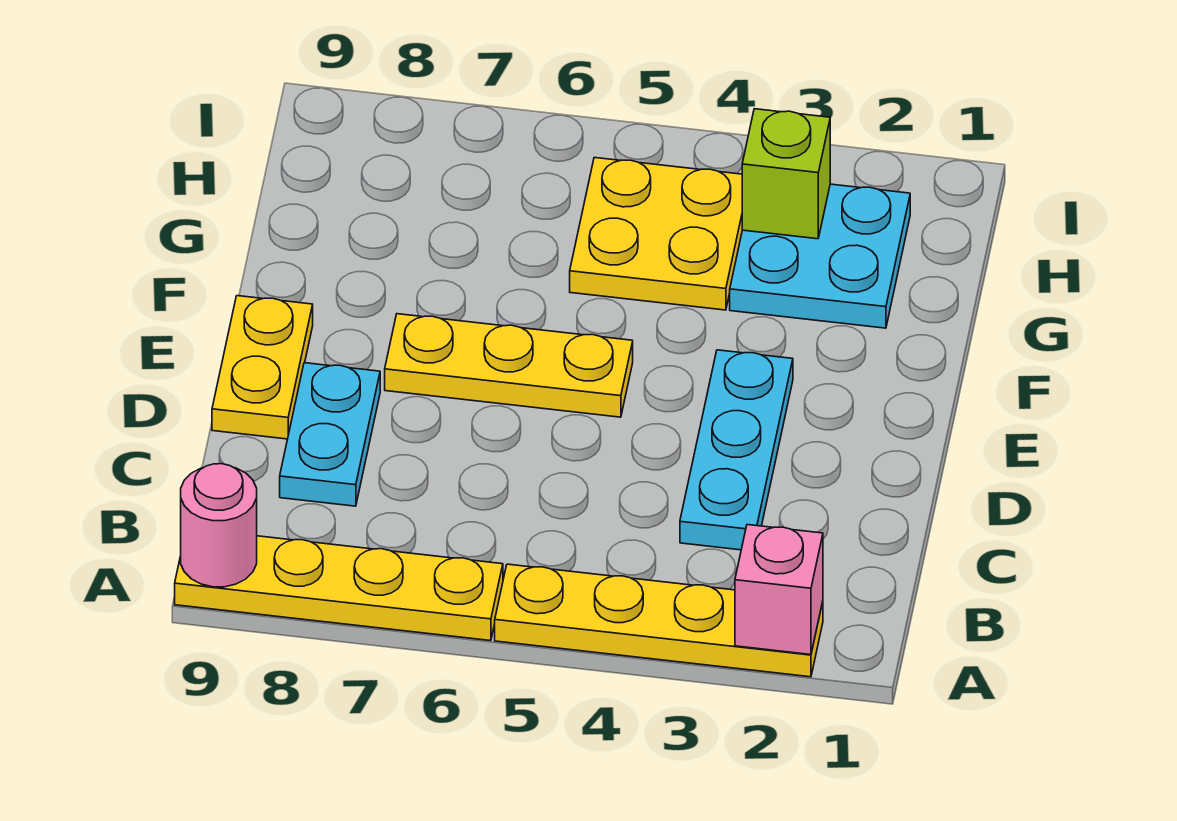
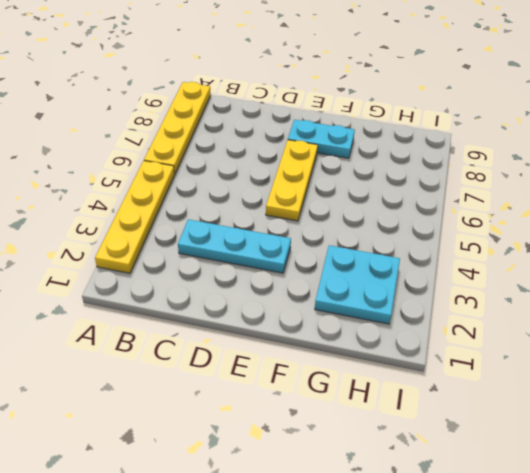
cyan 1x2 plate [288,120,355,158] -> cyan 1x2 plate moved to [280,363,380,506]
none -> yellow 1x2 plate [212,296,313,439]
none -> yellow 2x2 plate [570,158,742,310]

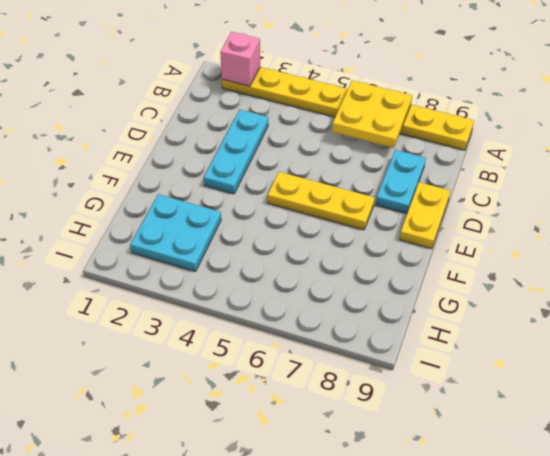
yellow 2x2 plate [332,80,412,148] -> yellow 2x2 plate moved to [570,158,742,310]
none -> pink 1x1 round brick [181,464,257,587]
none -> lime 1x1 brick [742,109,830,239]

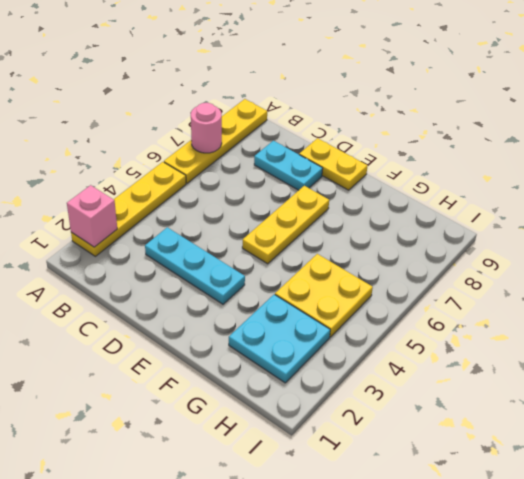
pink 1x1 round brick [191,103,222,153] -> pink 1x1 round brick moved to [181,464,257,587]
none -> lime 1x1 brick [742,109,830,239]

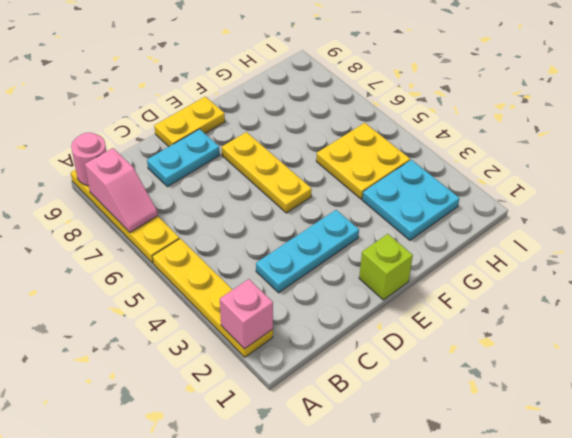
pink 1x2 slope [85,148,158,232] -> none
lime 1x1 brick [359,234,413,300] -> lime 1x1 brick moved to [742,109,830,239]

